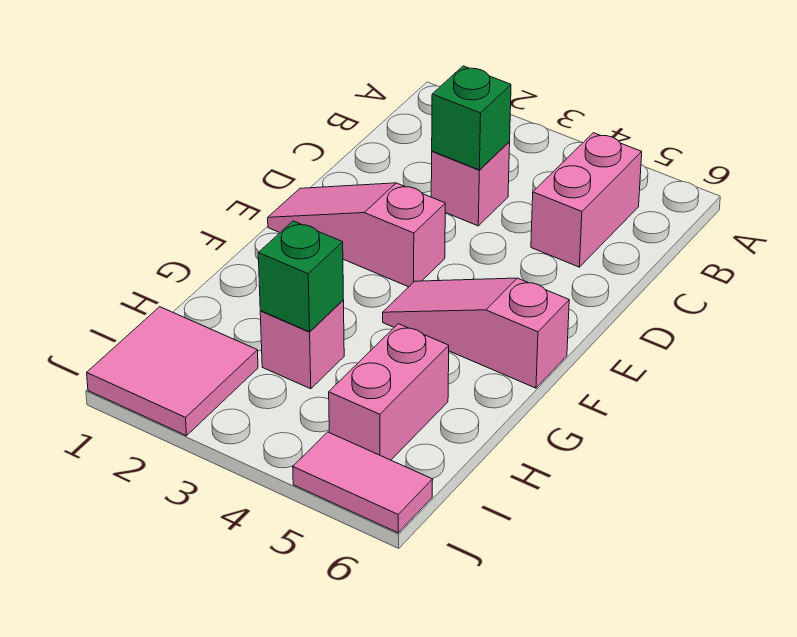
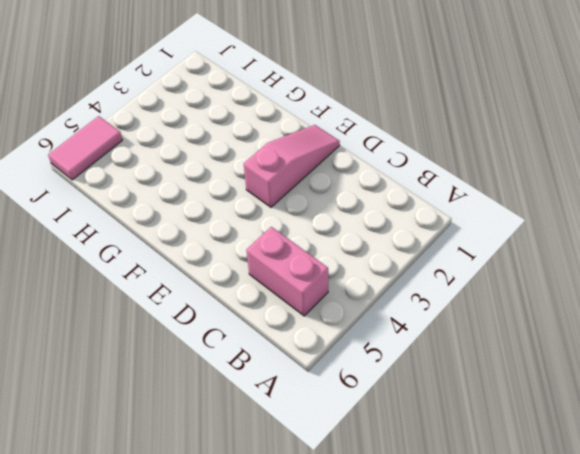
none -> pink 1x1 brick [431,142,510,226]
none -> pink 1x3 slope [383,278,569,388]

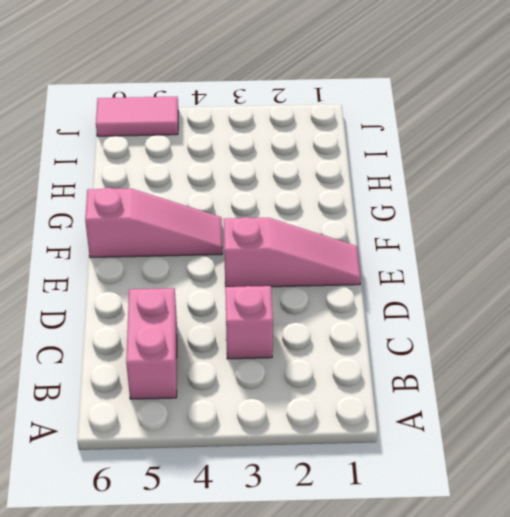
none -> pink 1x1 brick [260,301,344,389]
none -> pink 1x2 brick [329,324,449,460]

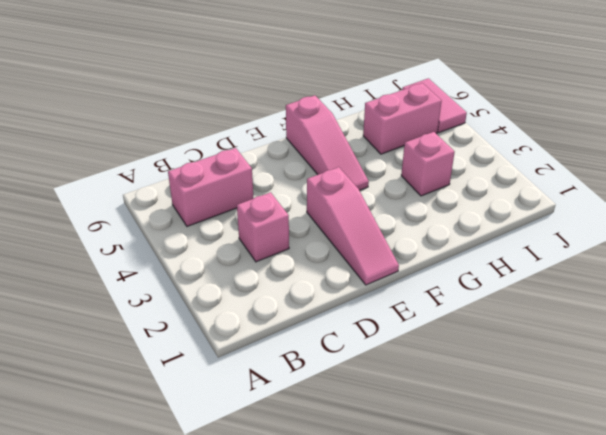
none -> pink 2x2 tile [87,307,258,436]
none -> green 1x1 brick [432,66,511,170]

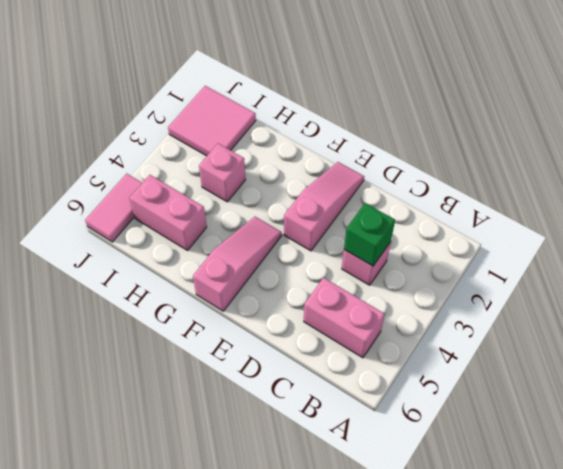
none -> green 1x1 brick [258,221,343,332]

